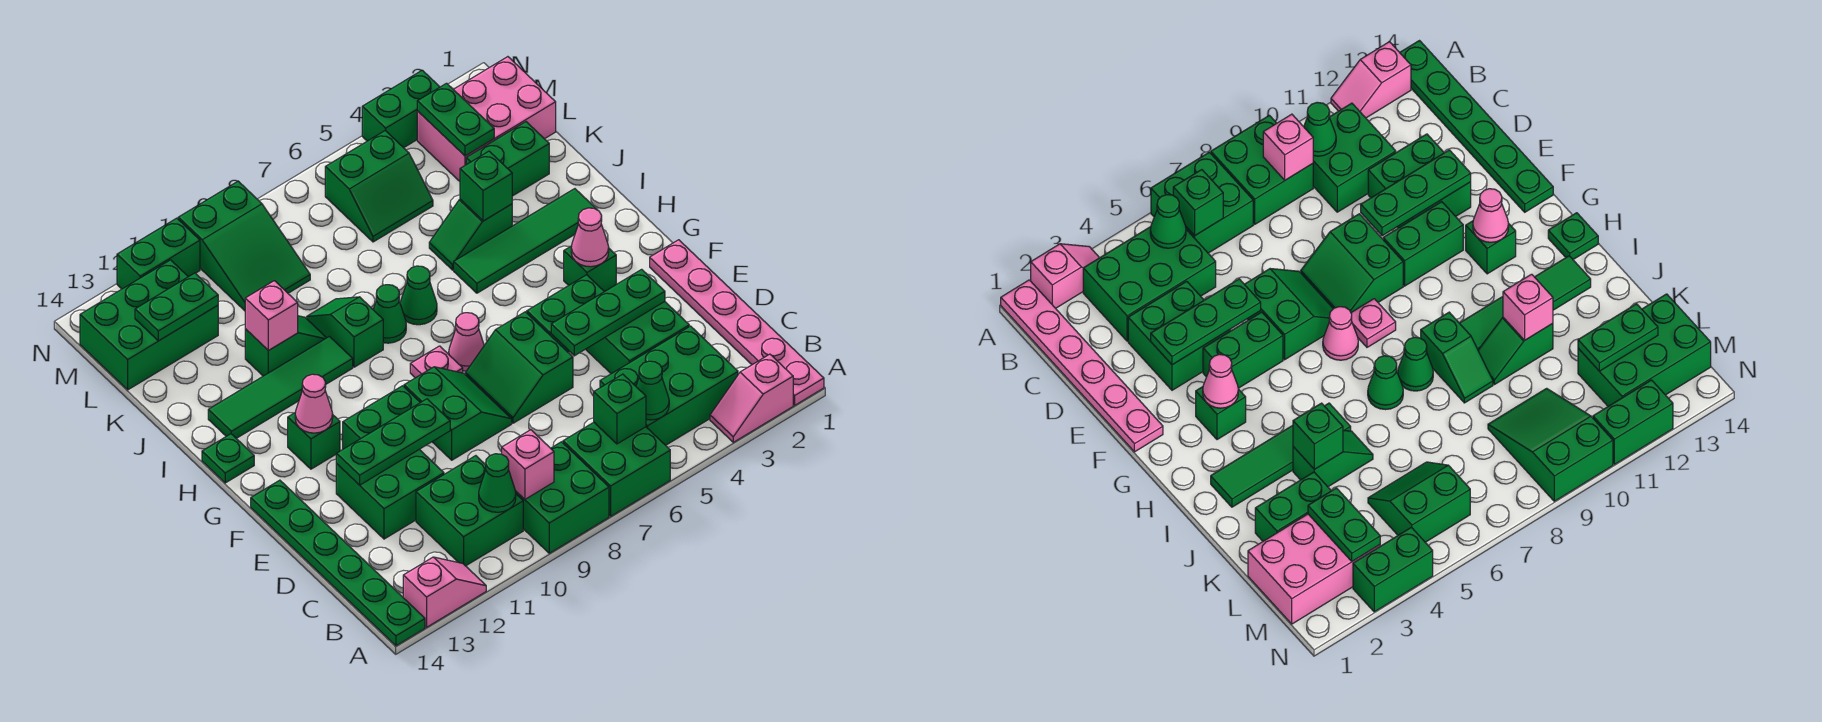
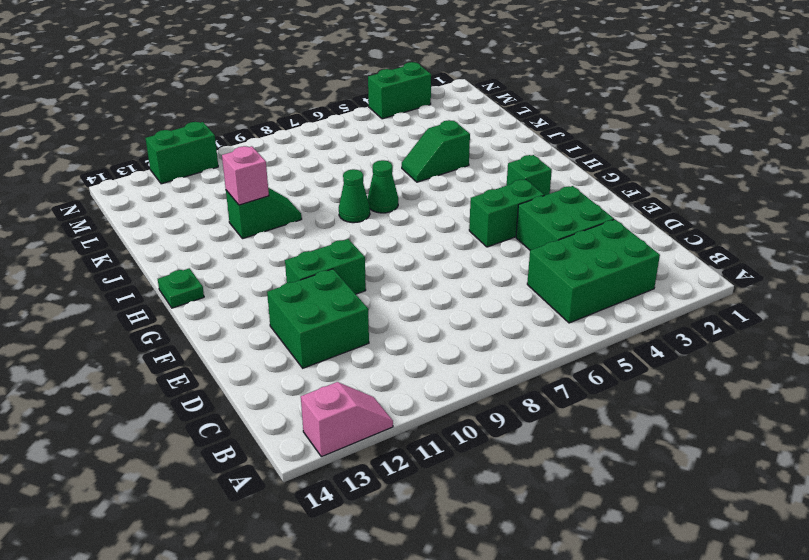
none -> pink 1x6 plate [650,240,824,405]
none -> pink 1x2 slope [710,354,793,442]
none -> green 2x2 brick [563,422,670,516]
none -> green 2x2 brick [516,442,609,553]

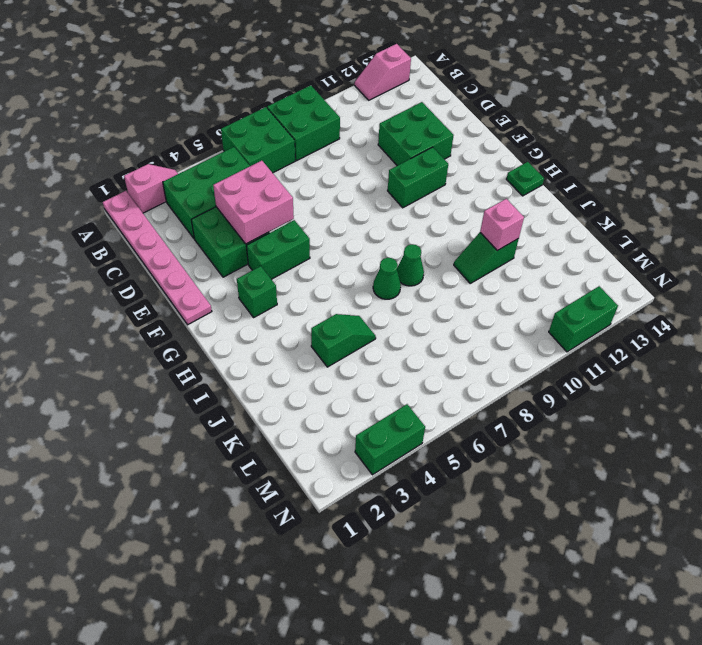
pink 2x2 brick [213,161,294,244] -> green 1x3 plate [551,269,665,356]
none -> green 1x6 plate [251,480,425,646]
none -> green 2x2 brick [416,456,523,566]
none -> green 2x2 slope [465,312,573,423]
none -> green 2x2 slope [404,367,512,460]

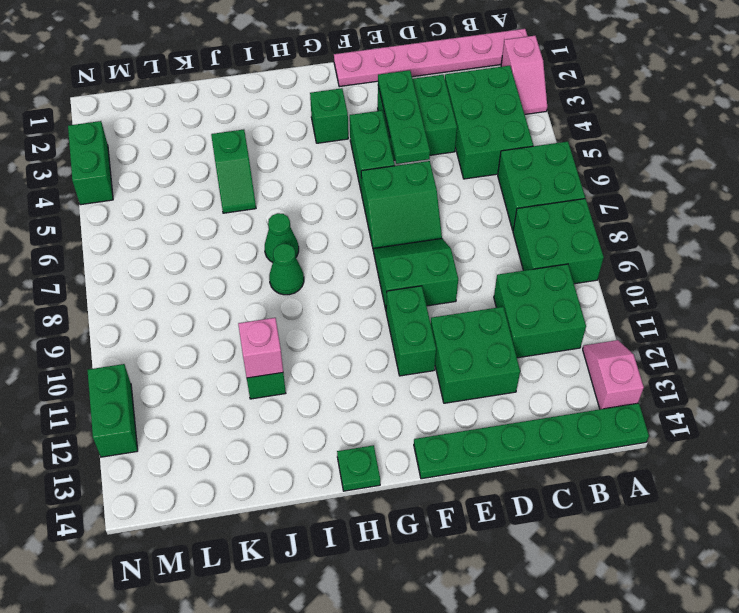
none -> pink 1x1 cone [449,313,484,371]
none -> pink 1x1 plate [410,346,463,378]
none -> green 1x1 brick [288,412,340,469]
none -> green 1x4 tile [454,189,597,293]

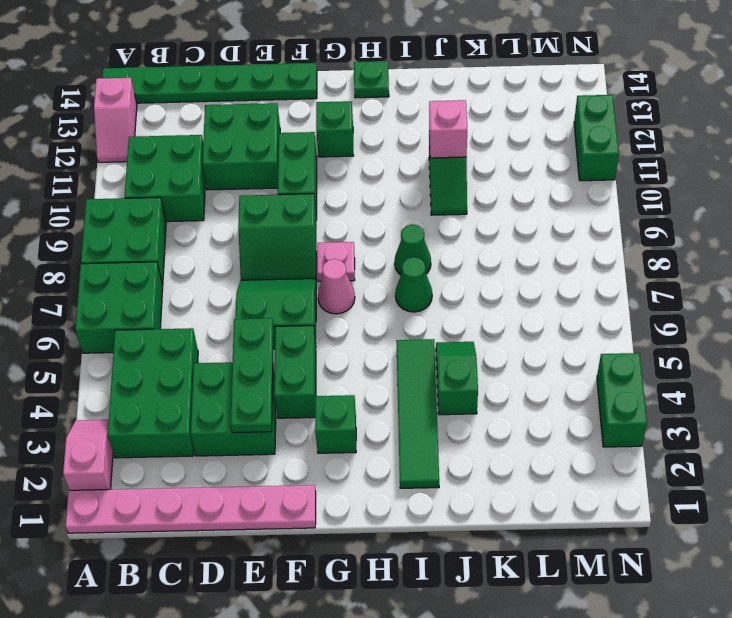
none -> green 1x2 slope [307,297,383,367]
none -> green 1x4 tile [208,336,353,438]
none -> green 1x2 brick [466,122,549,196]
none -> pink 2x3 brick [417,57,556,181]

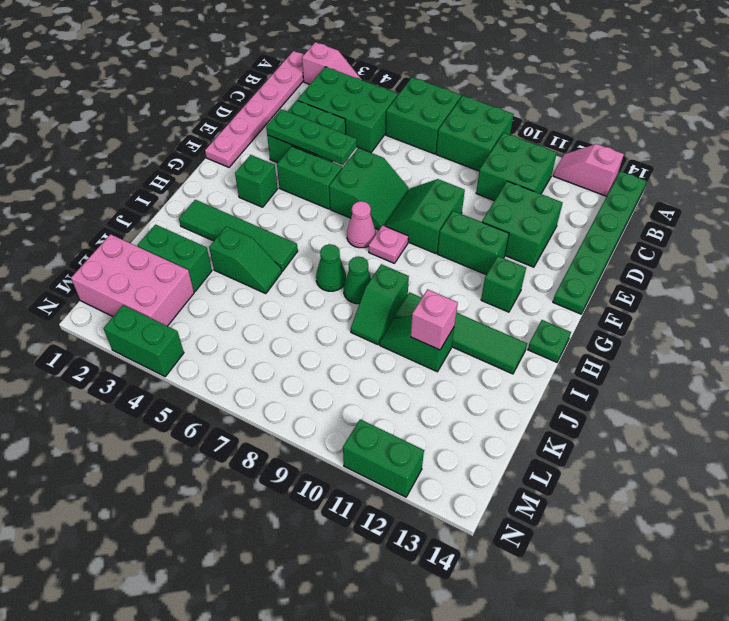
none -> green 2x2 slope [325,131,433,242]
none -> green 2x3 slope [178,181,310,311]
none -> green 2x3 brick [80,260,218,390]
none -> green 1x1 cone [636,361,669,420]

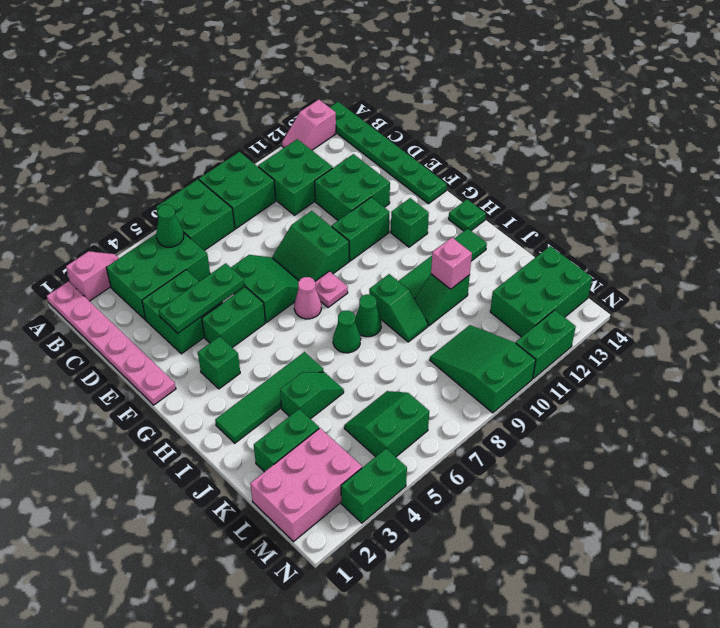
none -> green 1x1 brick [594,374,646,444]
none -> pink 1x1 brick [502,430,554,499]
none -> green 1x1 cone [479,454,516,512]
none -> green 1x3 plate [336,399,450,485]

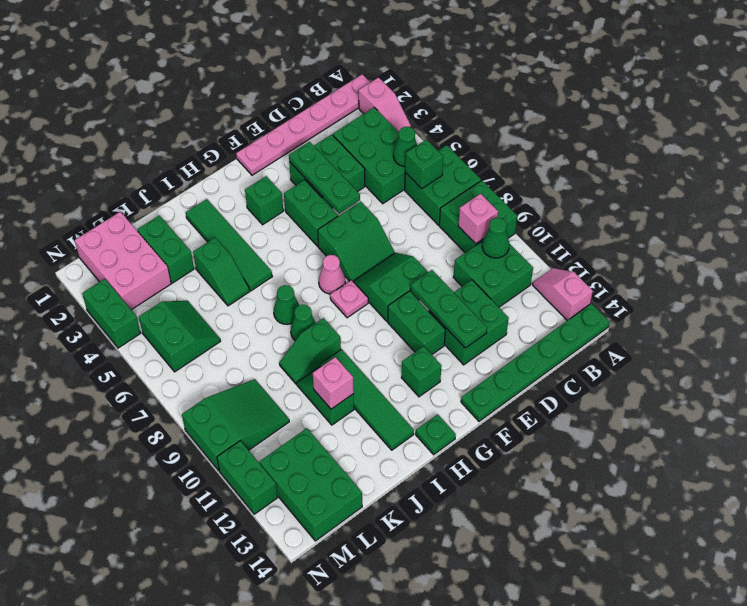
none -> pink 1x1 cone [571,208,609,267]
none -> pink 1x1 cone [295,374,333,433]
none -> green 1x1 brick [460,151,512,221]
none -> green 1x2 plate [417,83,494,156]

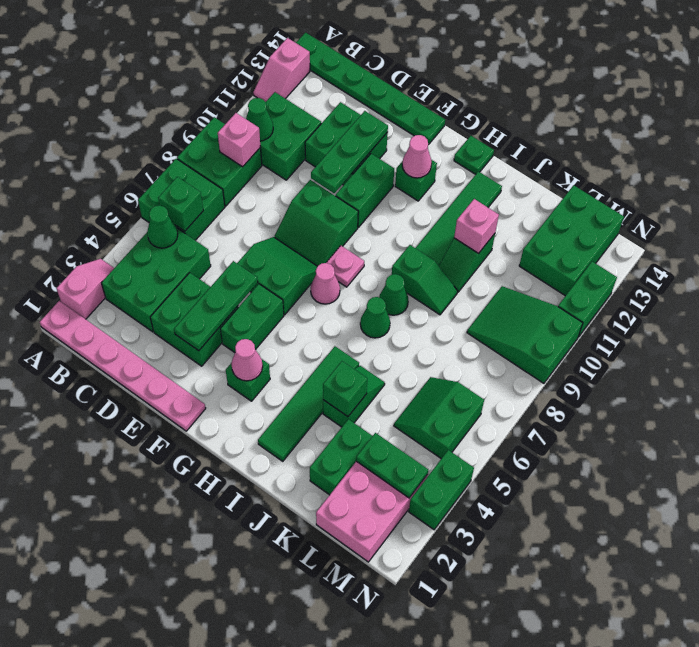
none -> green 1x2 plate [135,273,218,341]

